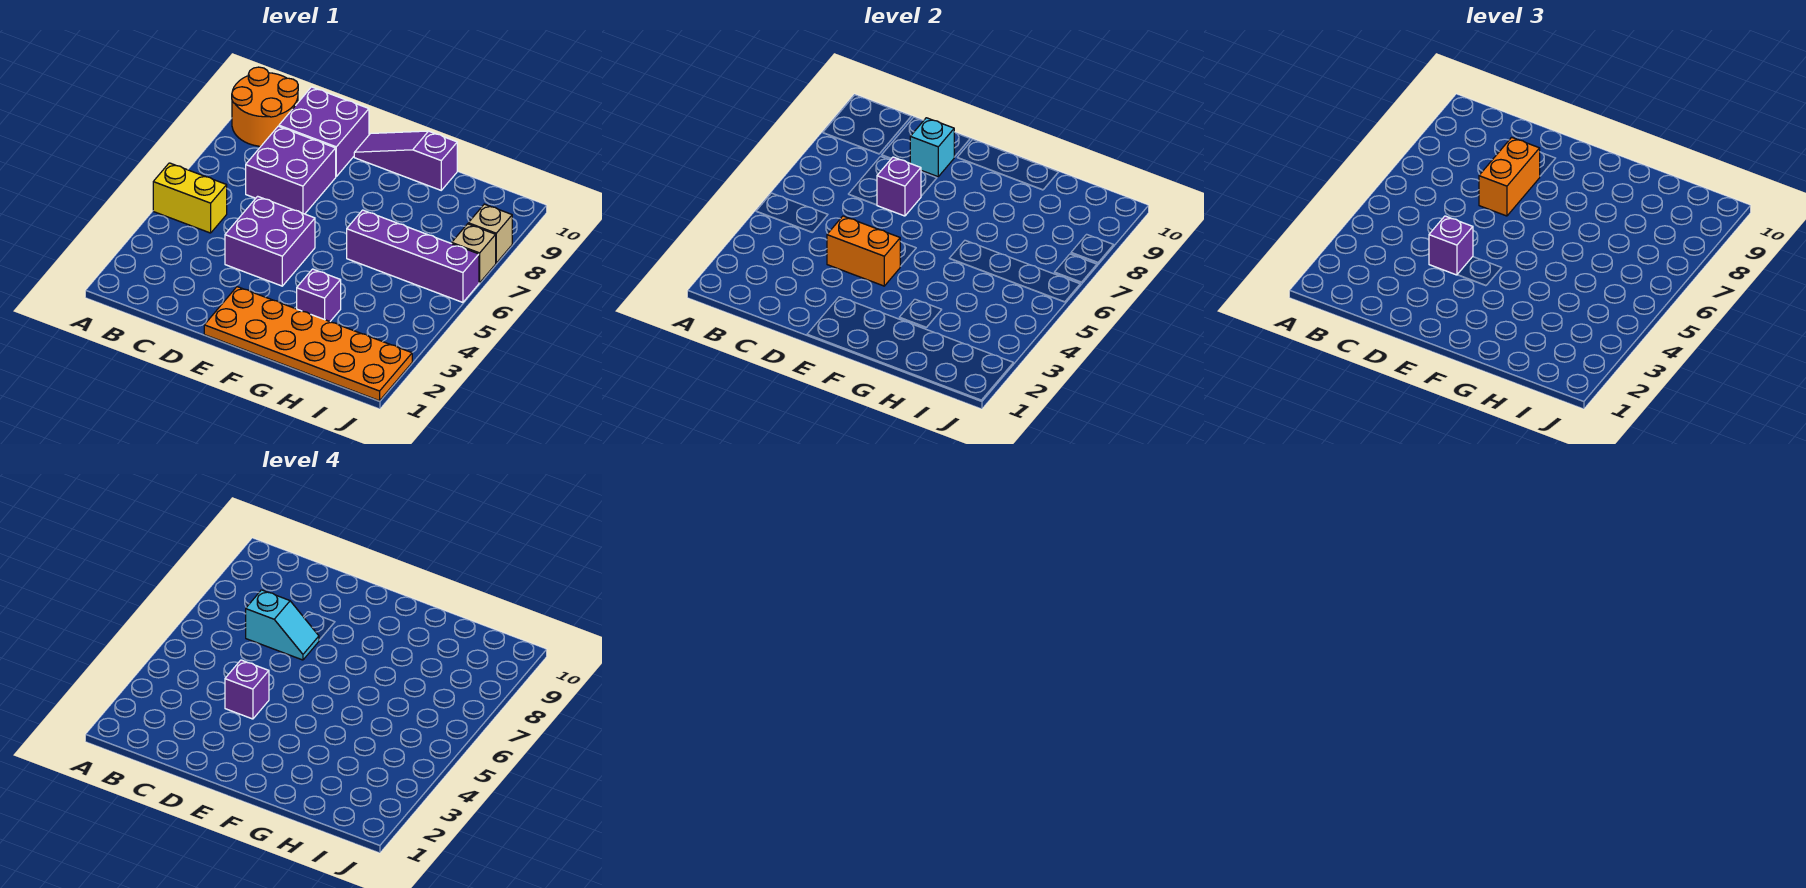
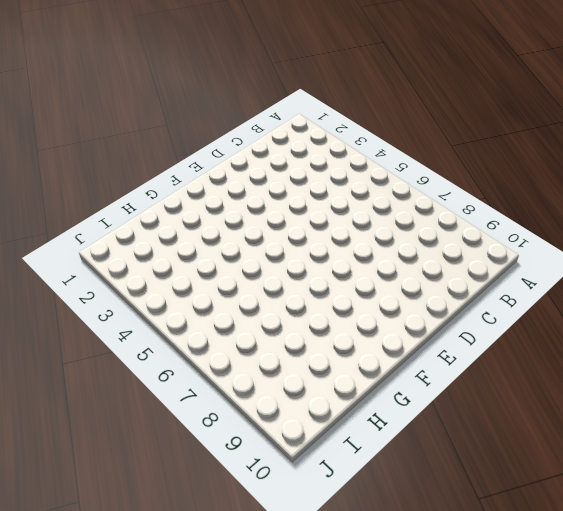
none -> yellow 1x2 brick [153,163,227,233]
none -> orange 2x2 round brick [232,67,298,146]
none -> purple 2x2 brick [246,126,336,214]

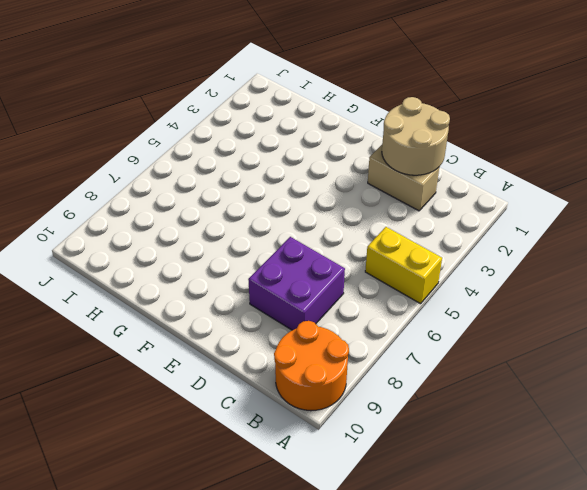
tan 2x2 round brick [382,97,450,175] -> none
tan 1x2 brick [368,145,439,211] -> none
none -> purple 2x2 brick [279,87,369,176]
none -> purple 2x2 brick [225,196,315,286]
none -> orange 2x6 plate [204,287,412,401]

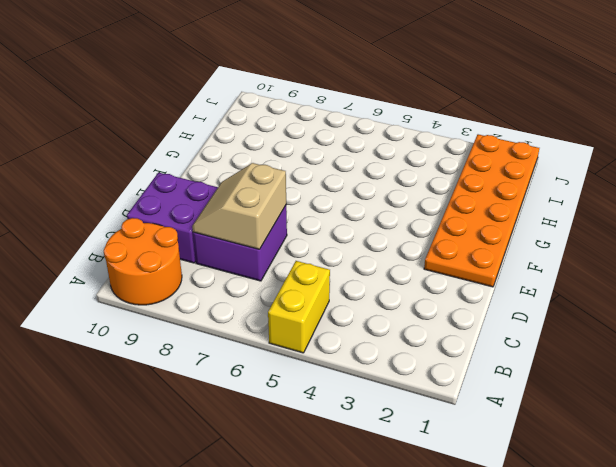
tan 2x2 slope [192,163,286,249] -> purple 1x1 brick [877,157,921,216]
none -> purple 2x2 brick [225,196,315,286]
none -> purple 1x3 slope [354,131,457,190]
none -> purple 1x1 brick [297,269,341,322]

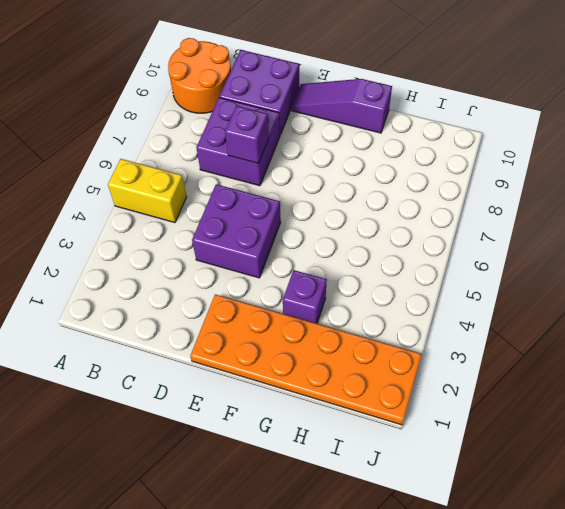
none -> purple 1x4 brick [347,210,479,302]
none -> tan 1x1 brick [452,224,496,283]
none -> tan 1x1 brick [468,204,512,263]

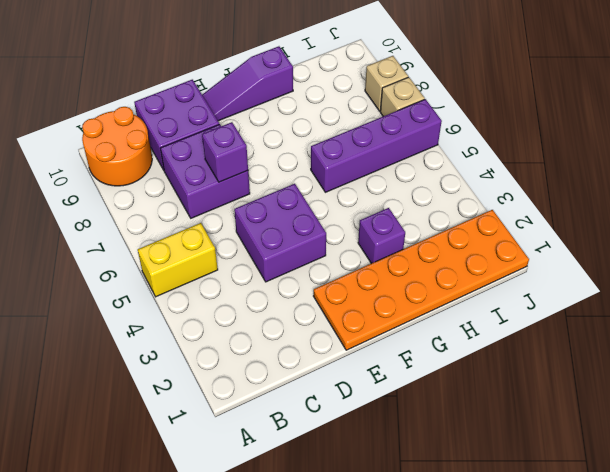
none -> orange 1x2 brick [827,216,900,286]
none -> cyan 1x1 brick [910,118,954,177]
none -> purple 1x1 brick [1429,216,1473,275]

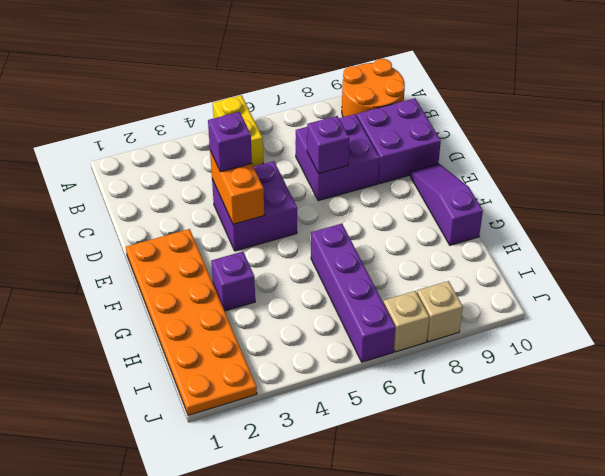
none -> cyan 1x1 brick [910,118,954,177]
none -> orange 1x2 brick [1479,137,1540,216]
none -> cyan 1x2 slope [246,590,319,660]

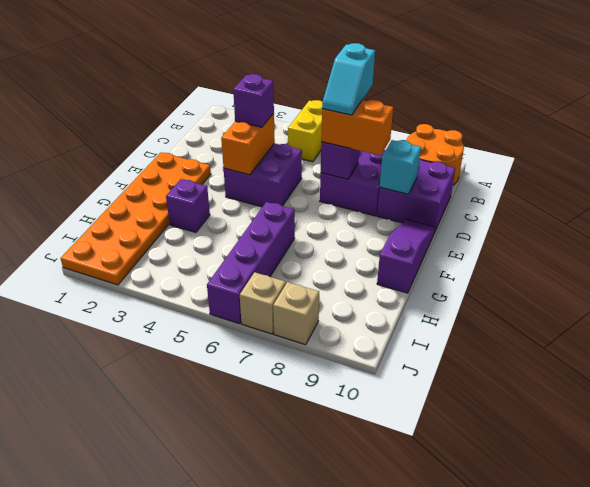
none -> purple 1x1 brick [225,660,269,719]

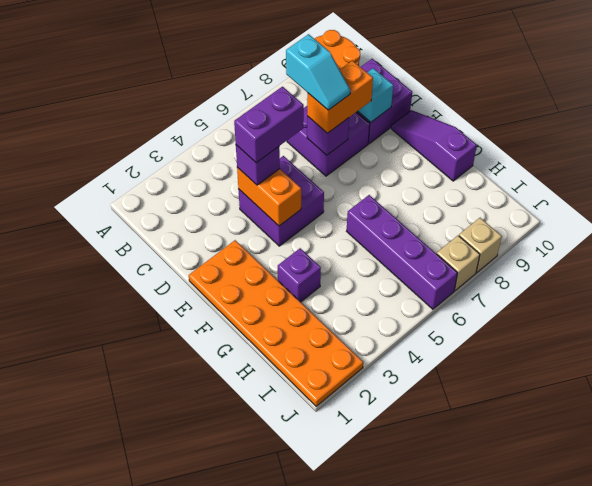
purple 1x2 brick [234,87,304,163] -> purple 1x1 brick [225,660,269,719]
none -> yellow 1x2 brick [153,163,227,233]

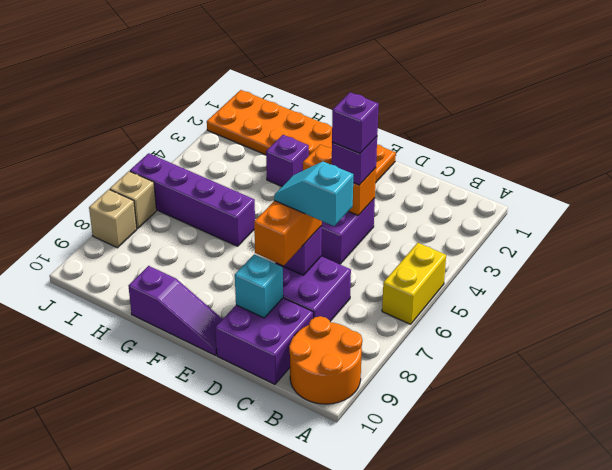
yellow 1x2 brick [382,243,446,324] -> yellow 1x2 brick turned to [153,163,227,233]

